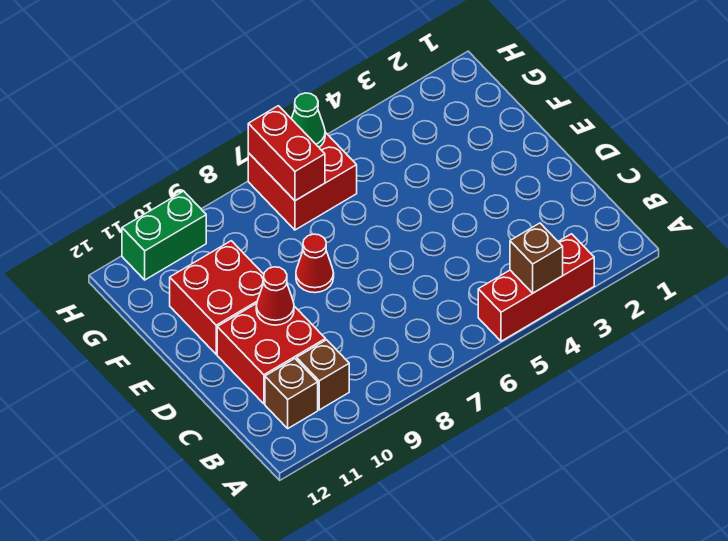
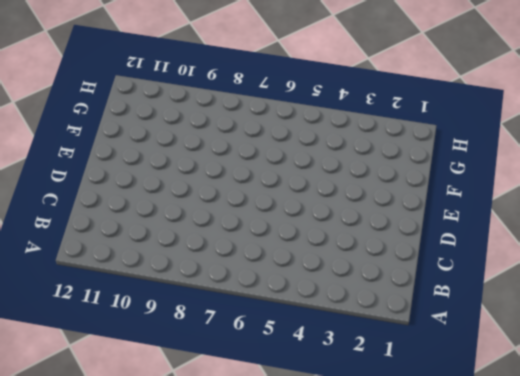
none -> red 1x3 brick [478,234,594,341]
none -> brown 1x1 brick [297,340,349,410]
none -> brown 1x1 brick [265,359,318,428]

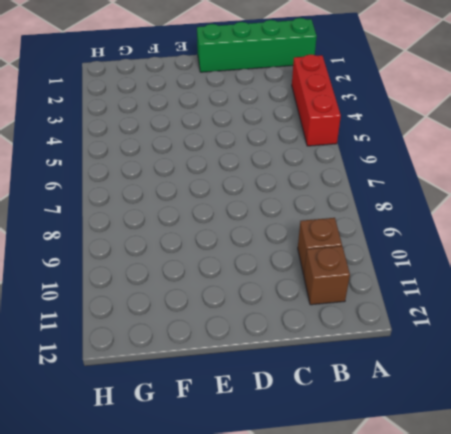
green 1x4 brick [197,18,317,72] -> none
none -> red 2x2 brick [217,303,326,404]
none -> red 1x1 cone [296,234,334,293]
none -> red 2x2 brick [170,241,264,354]

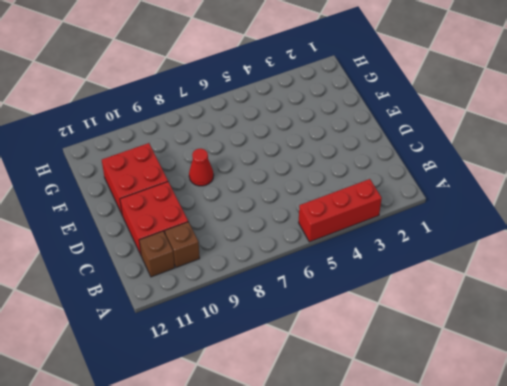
none -> red 2x2 brick [248,132,357,230]
none -> green 1x2 brick [122,191,206,280]
none -> brown 1x1 brick [510,223,563,293]

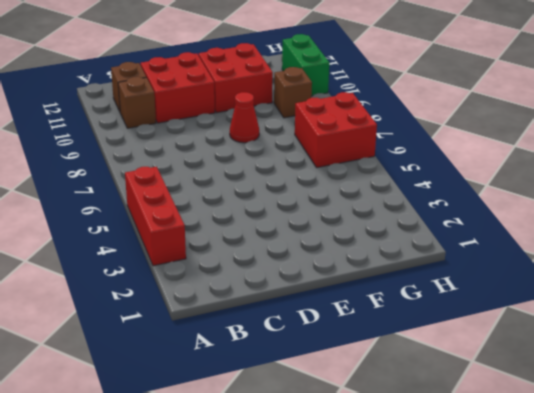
brown 1x1 brick [274,67,312,118] -> brown 1x1 brick moved to [510,223,563,293]
none -> red 1x1 cone [256,267,294,325]
none -> red 1x2 brick [248,106,325,201]
none -> green 1x1 cone [291,93,325,147]

